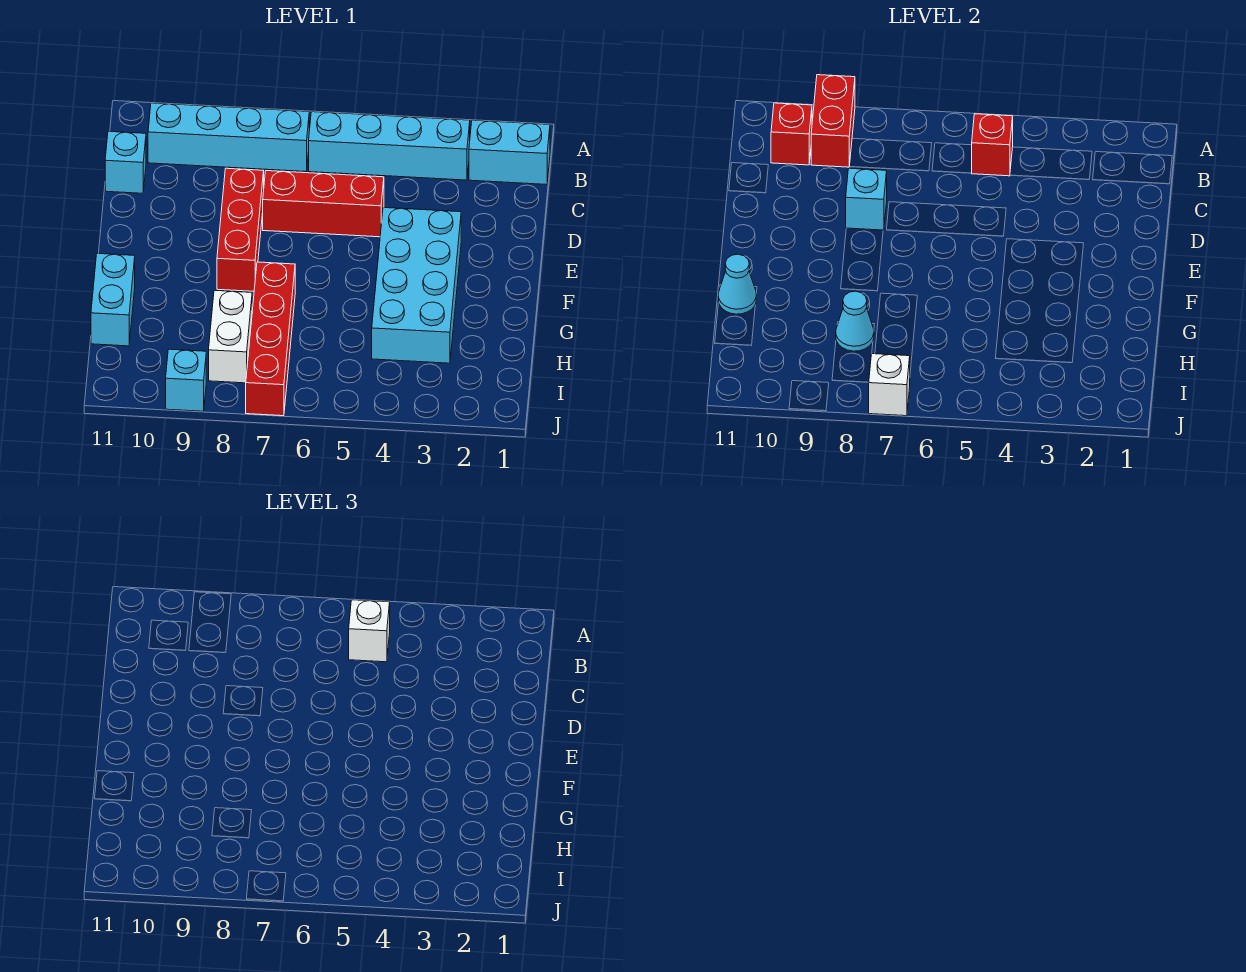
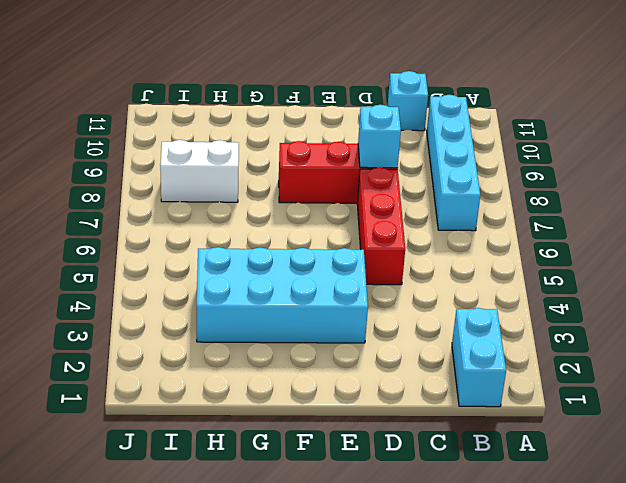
none -> cyan 1x4 brick [309,112,470,180]
none -> red 1x4 brick [246,262,295,416]
none -> cyan 1x2 brick [91,253,135,346]

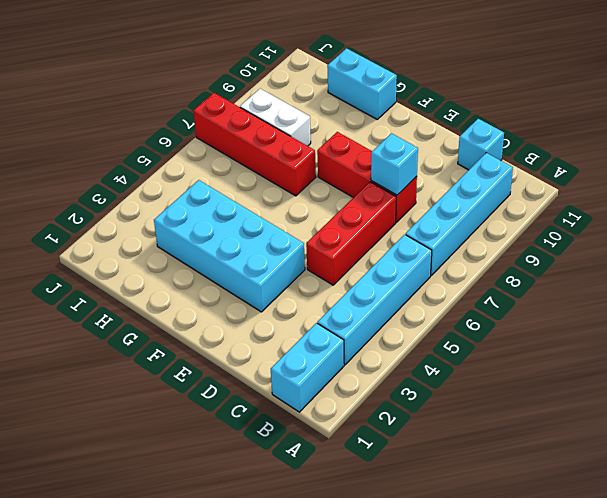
none -> cyan 1x1 brick [166,349,206,411]
none -> red 1x2 brick [811,75,855,167]
none -> red 1x1 brick [972,114,1013,176]

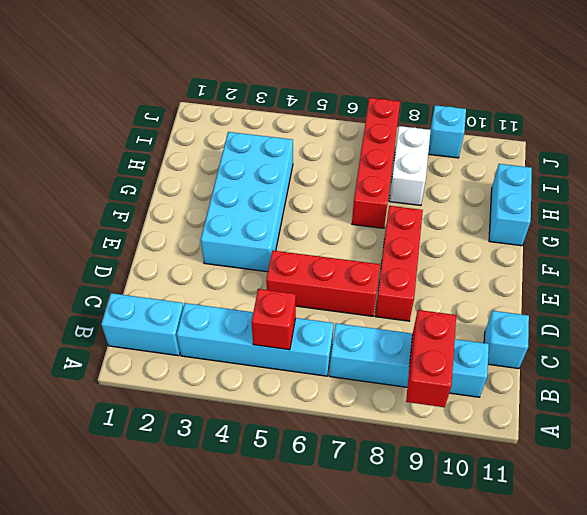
none -> red 1x1 brick [771,103,812,165]
none -> cyan 1x1 brick [846,168,887,230]
none -> cyan 1x1 cone [718,254,756,314]

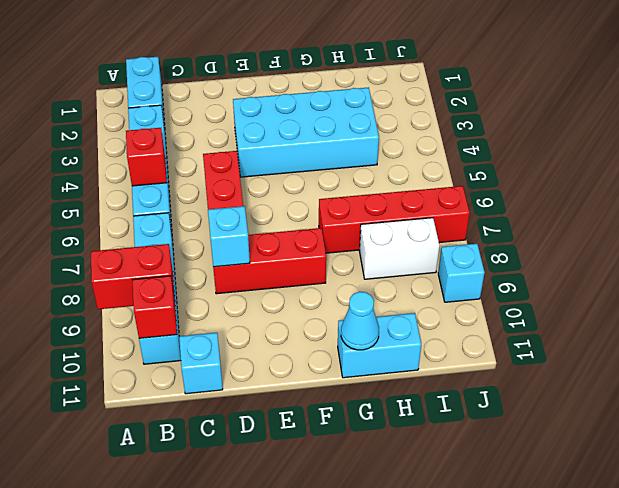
none -> cyan 1x1 cone [836,291,874,351]
none -> white 1x1 brick [869,354,910,416]
none -> white 1x1 brick [349,600,390,662]

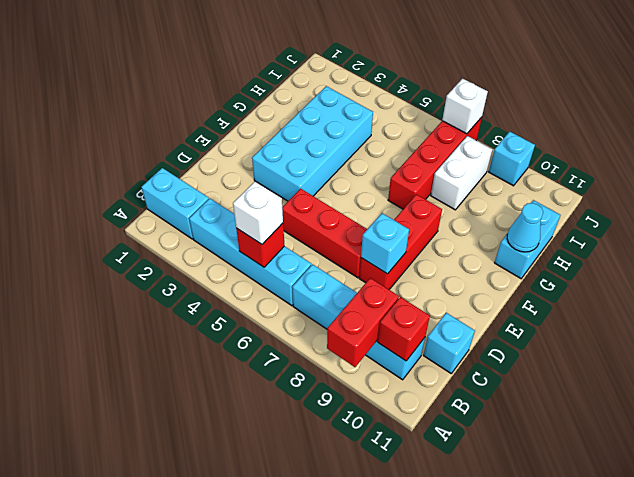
none -> cyan 1x1 cone [836,291,874,351]

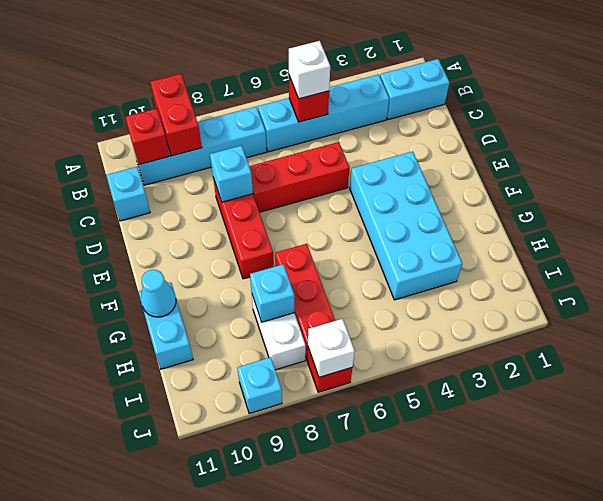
cyan 1x1 brick [250,264,294,322] -> cyan 1x1 cone [836,291,874,351]

